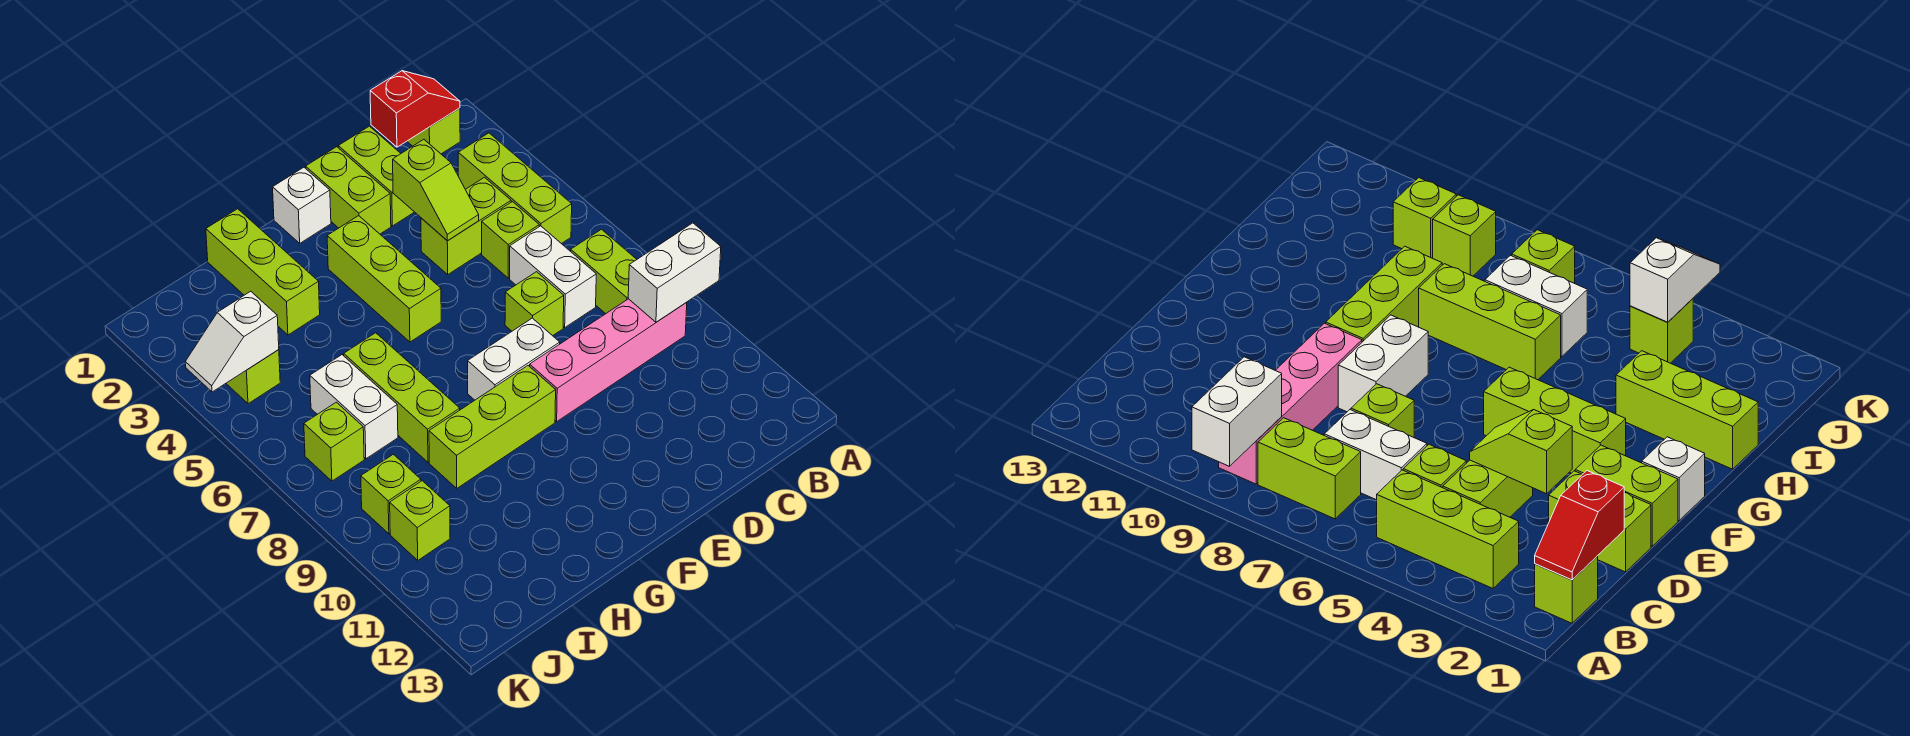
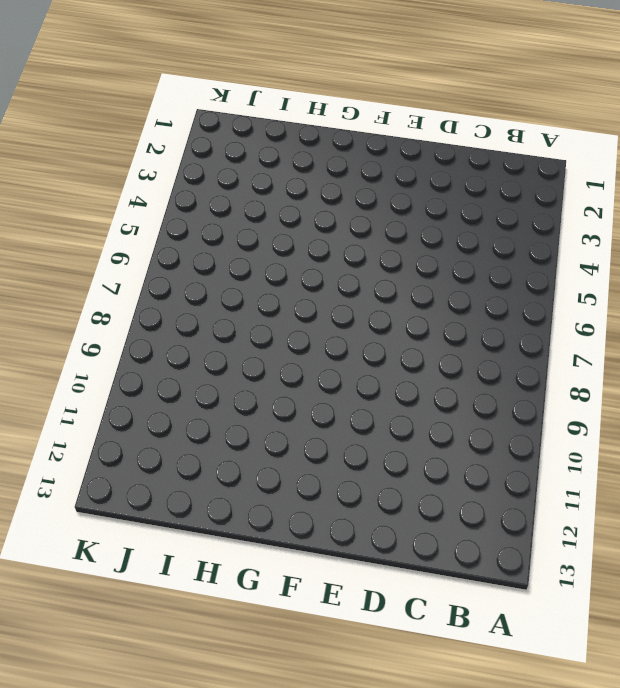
none -> lime 1x1 brick [407,108,460,154]
none -> lime 1x3 brick [458,133,572,244]
none -> lime 1x2 brick [571,229,637,314]

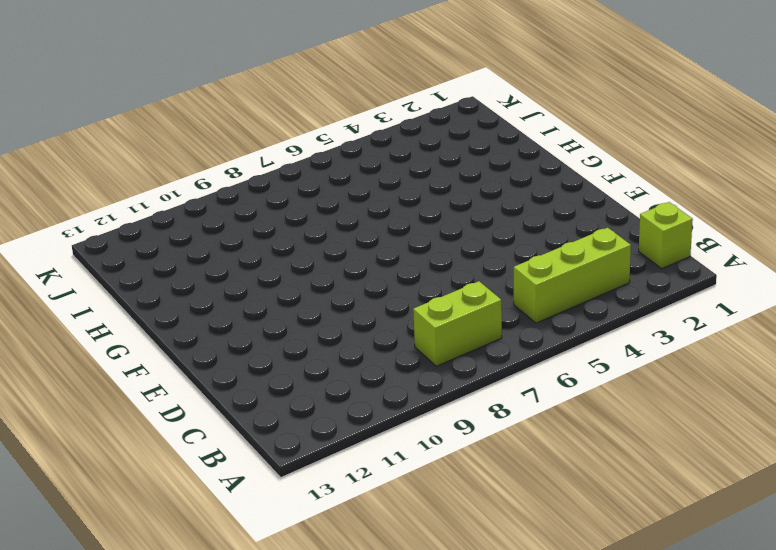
none -> pink 1x4 brick [530,299,687,421]
none -> lime 1x2 brick [421,177,511,274]
none -> lime 1x1 brick [482,202,539,278]

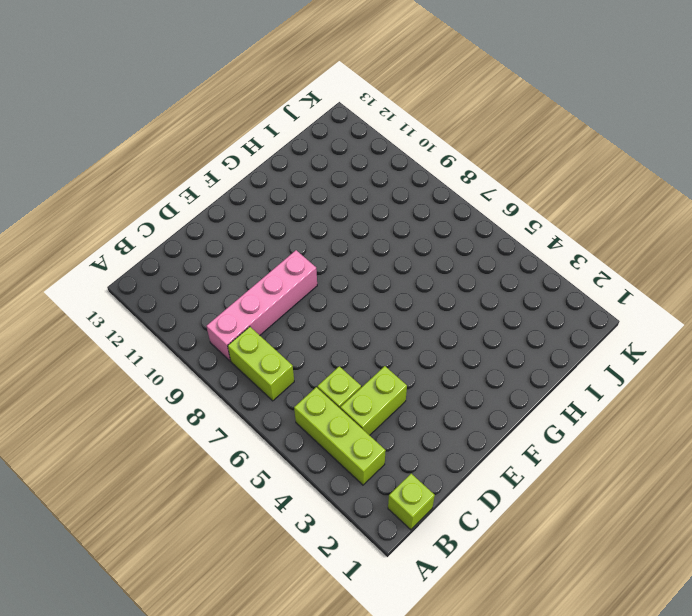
none -> white 1x2 brick [510,226,596,327]
none -> lime 1x2 brick [338,126,414,226]
none -> lime 1x1 brick [505,272,564,336]

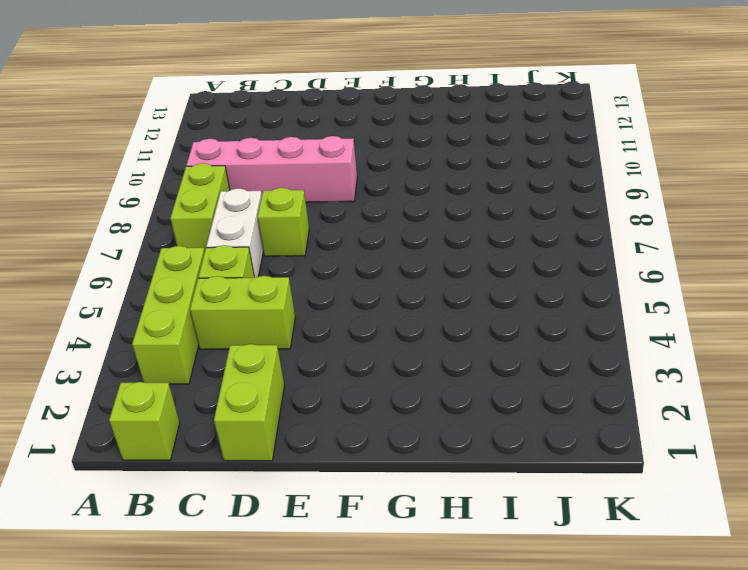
none -> lime 1x2 brick [306,147,391,234]
none -> white 1x2 brick [468,318,560,400]
none -> white 1x1 brick [273,167,331,243]

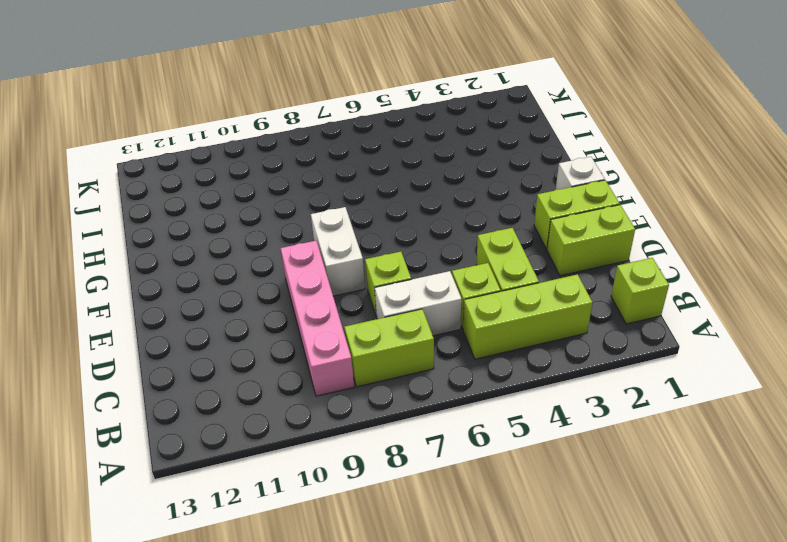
none -> lime 1x3 brick [327,216,441,342]
none -> lime 1x3 brick [429,366,556,488]
none -> lime 1x3 brick [206,209,320,335]

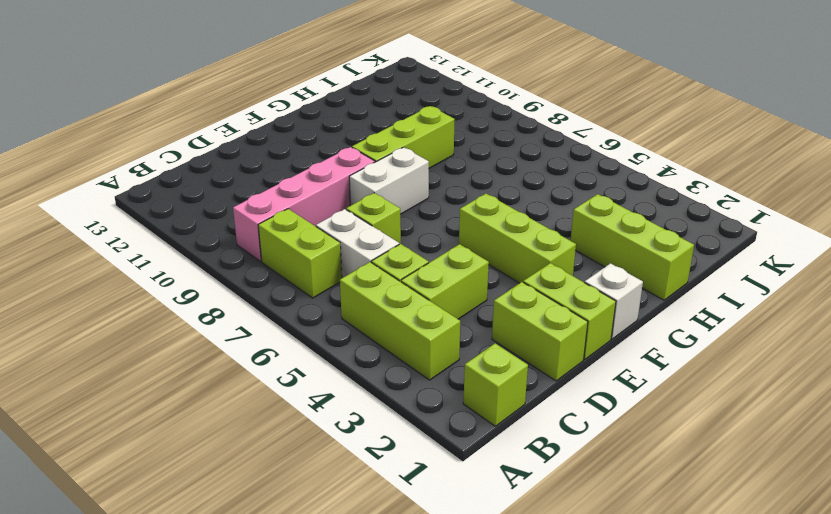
none -> lime 1x3 brick [344,333,460,462]
none -> white 1x2 brick [310,355,398,459]
none -> lime 1x1 brick [226,350,280,404]

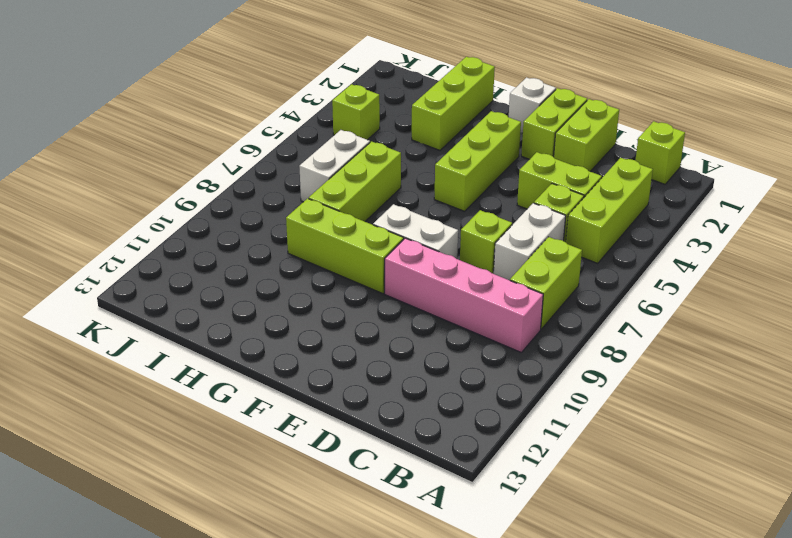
none -> lime 1x1 brick [304,402,364,481]
none -> lime 1x1 brick [361,454,421,534]
none -> lime 1x1 brick [390,481,450,560]

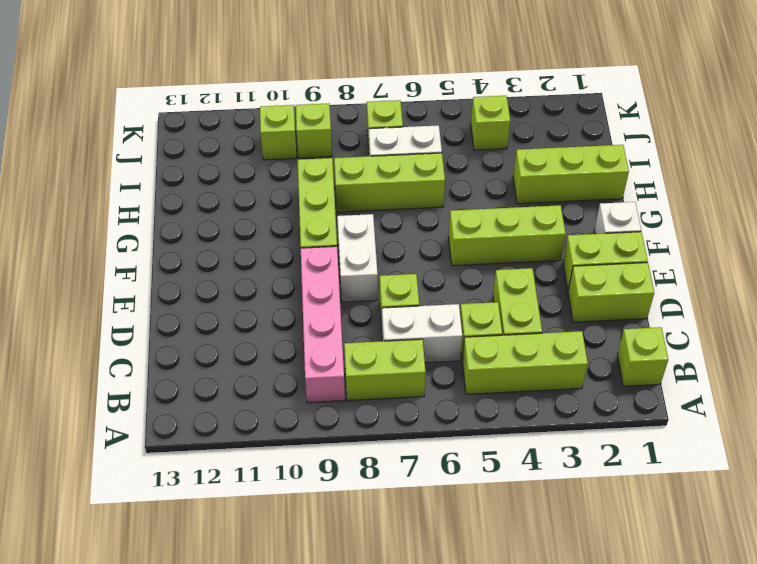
none -> white 1x2 brick [628,223,721,322]
none -> red 1x2 slope [370,71,460,147]
none -> lime 1x2 slope [393,139,479,241]

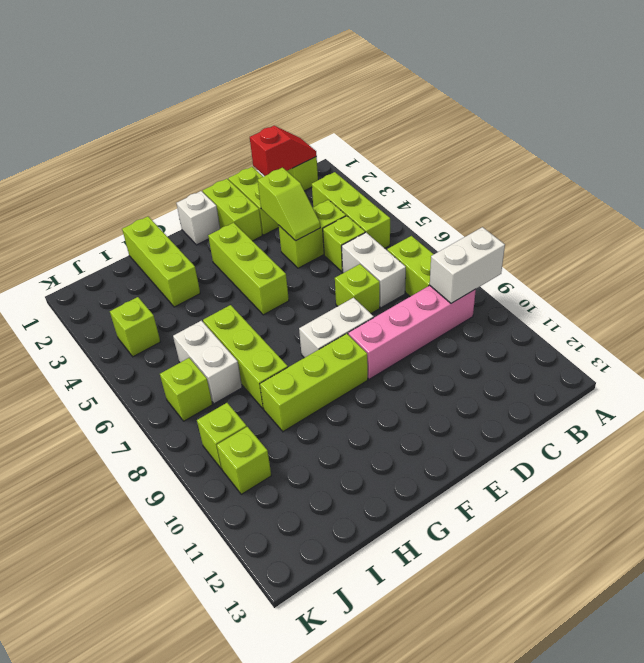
none -> white 1x2 slope [185,291,279,392]

